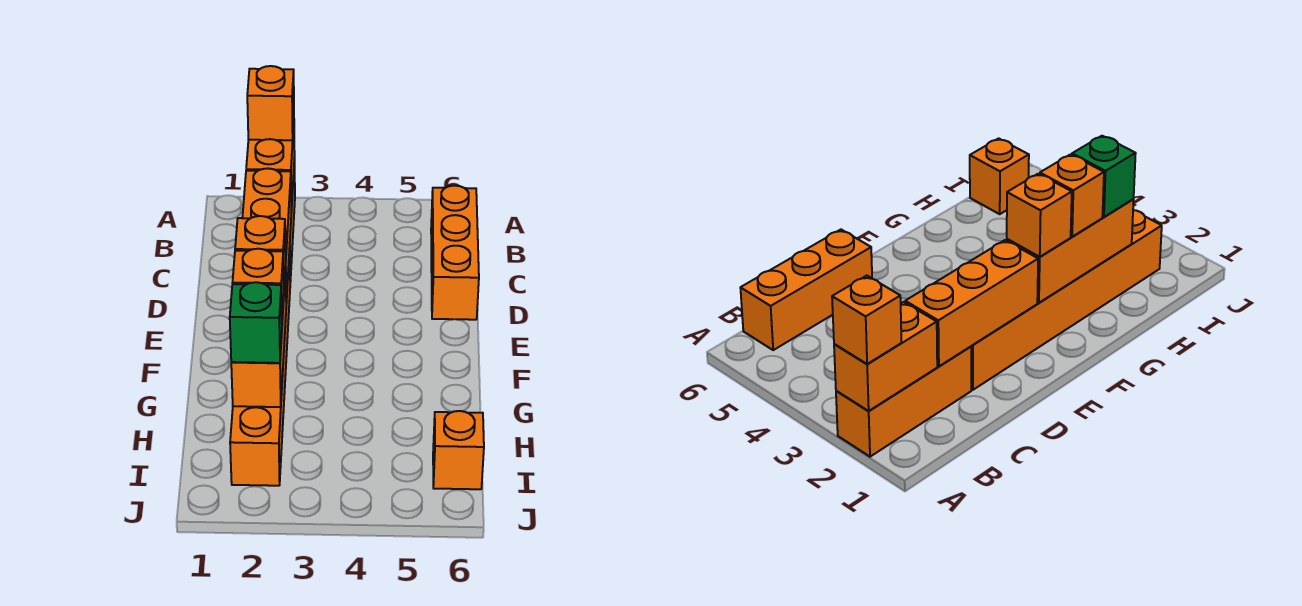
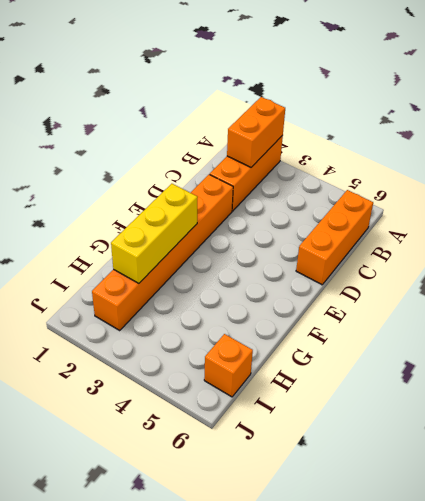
yellow 1x3 brick [111,184,198,283] -> orange 1x3 brick [231,267,286,407]
none -> orange 1x3 brick [242,168,291,303]
none -> orange 1x1 brick [247,66,294,140]

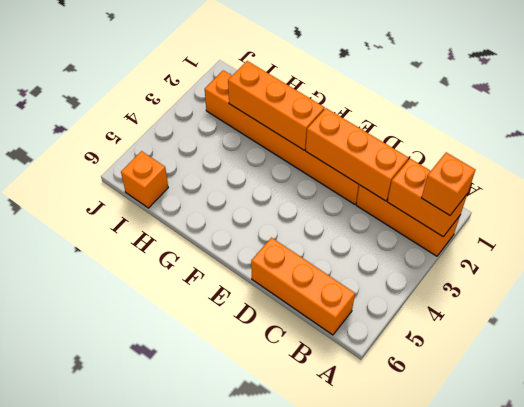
none -> orange 1x1 brick [235,216,286,284]
none -> orange 1x1 brick [232,249,284,320]

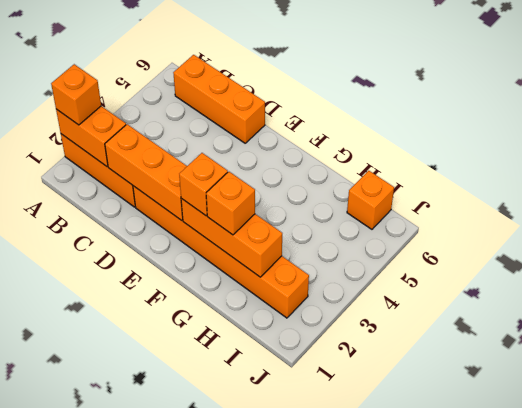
none -> green 1x1 brick [230,282,282,363]

